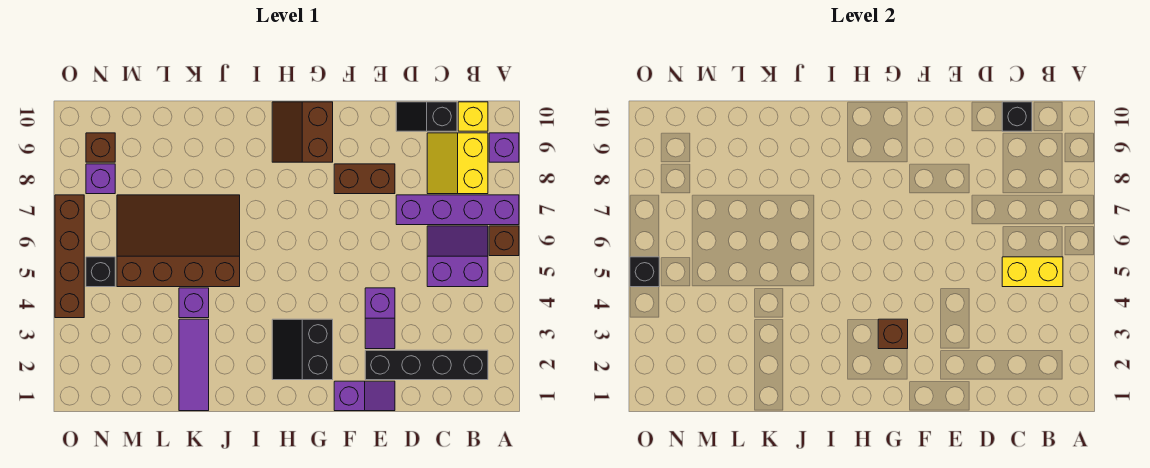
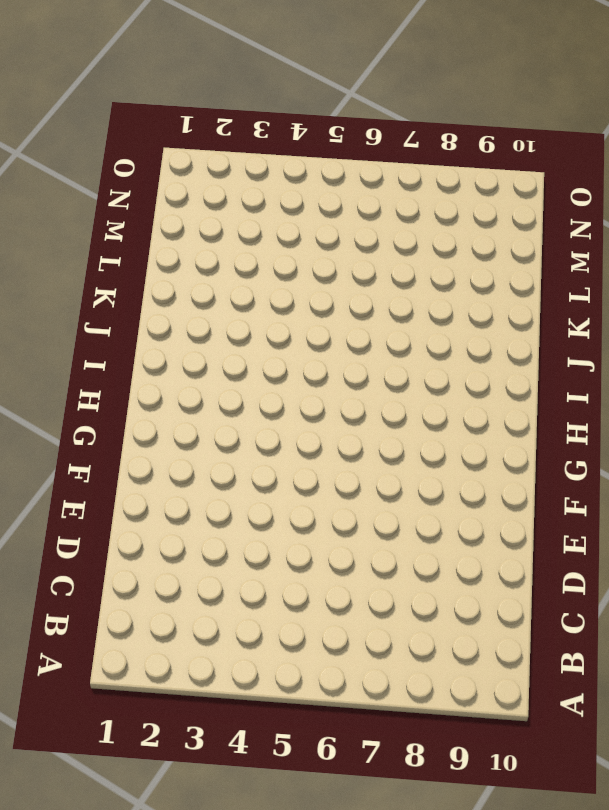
none -> brown 1x1 brick [489,226,519,256]
none -> purple 1x4 brick [396,195,519,225]
none -> purple 1x1 brick [489,133,519,162]

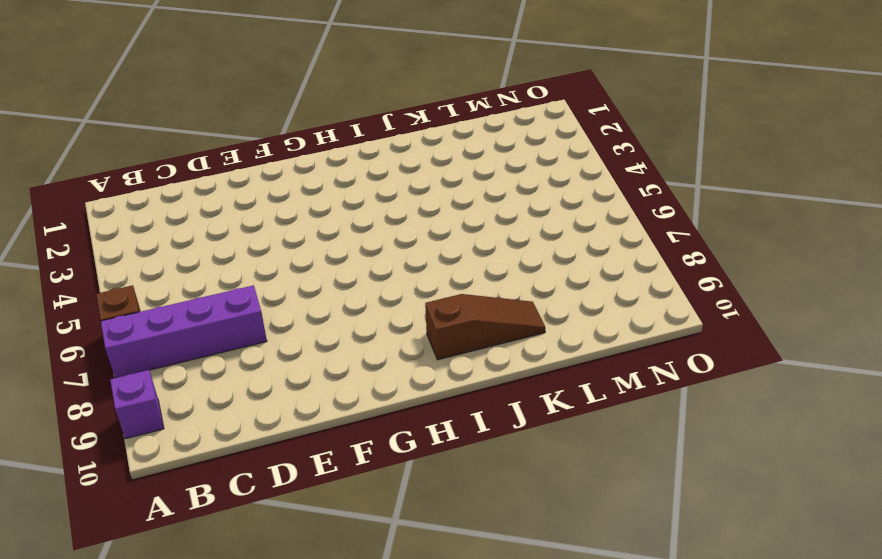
brown 1x3 slope [425,294,545,360] -> none
none -> black 1x4 brick [365,350,488,380]
none -> purple 2x2 slope [427,226,488,287]
none -> yellow 2x2 slope [427,133,488,194]

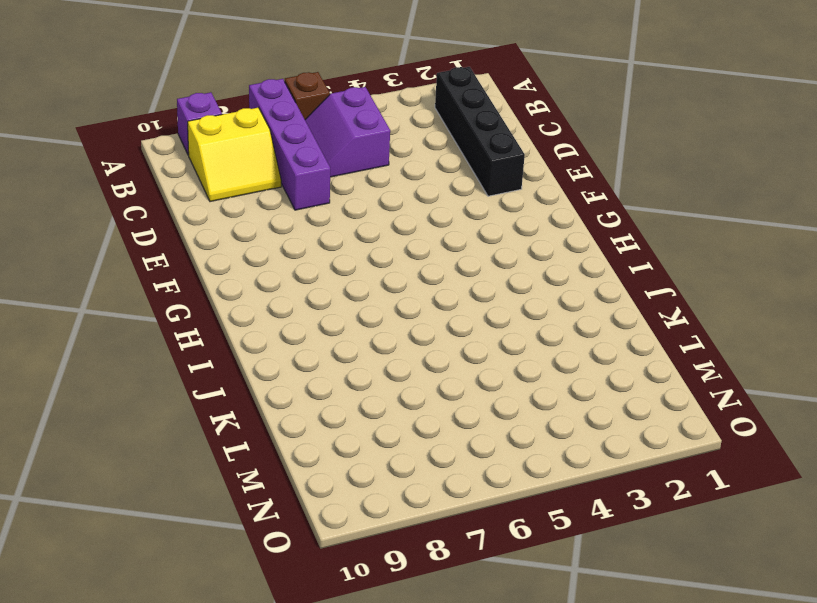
none -> yellow 1x1 brick [458,102,488,131]
none -> black 1x2 slope [396,102,457,131]
none -> purple 1x2 slope [334,381,395,411]

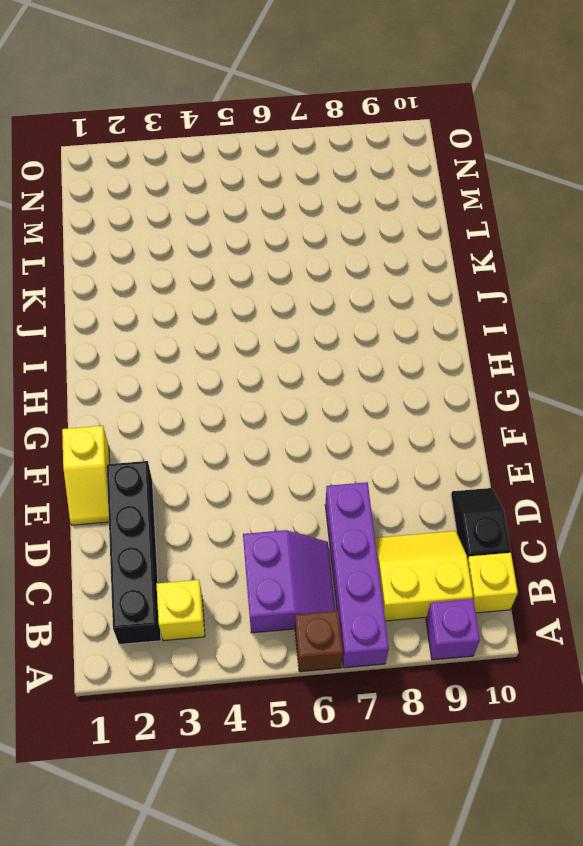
yellow 1x1 brick [157,580,205,641] -> none
yellow 1x2 slope [62,426,110,525] -> purple 1x2 slope [334,381,395,411]
none -> purple 1x2 slope [365,288,395,349]
none -> brown 1x2 brick [334,164,395,194]
none -> black 2x2 slope [272,319,333,380]

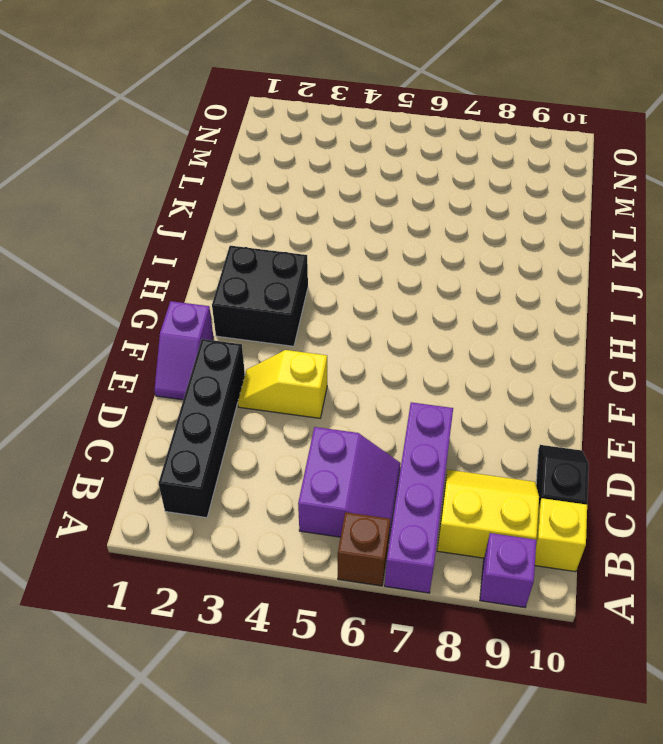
yellow 1x2 slope [238,350,327,418] -> purple 1x2 slope [365,288,395,349]
black 2x2 brick [212,246,308,346] -> black 2x2 slope [272,319,333,380]
none -> brown 1x2 brick [334,164,395,194]
none -> brown 2x2 slope [272,102,333,162]
none -> brown 3x4 slope [117,195,240,287]

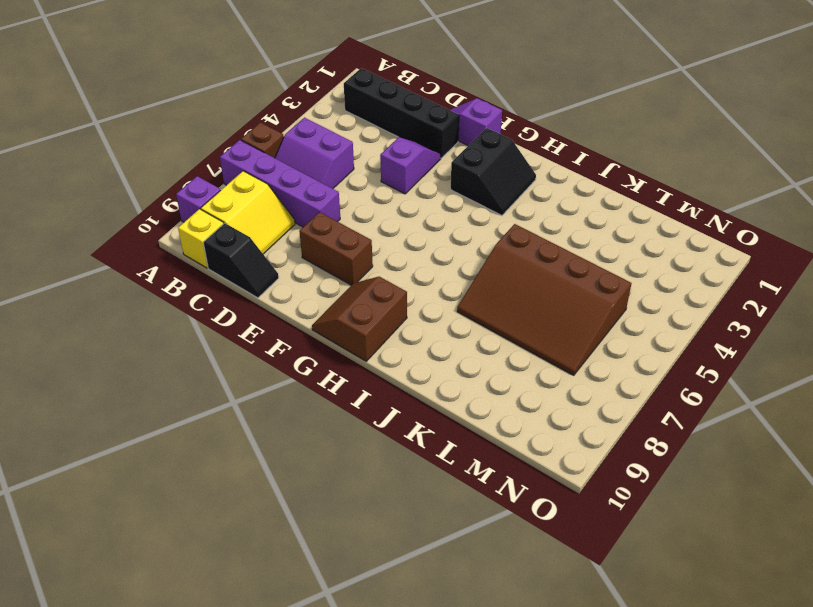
brown 2x2 slope [312,277,407,361] -> brown 2x2 slope turned to [272,102,333,162]
none -> purple 1x3 tile [179,319,209,411]
none -> purple 1x1 brick [179,288,209,318]
none -> black 1x1 brick [86,257,115,287]

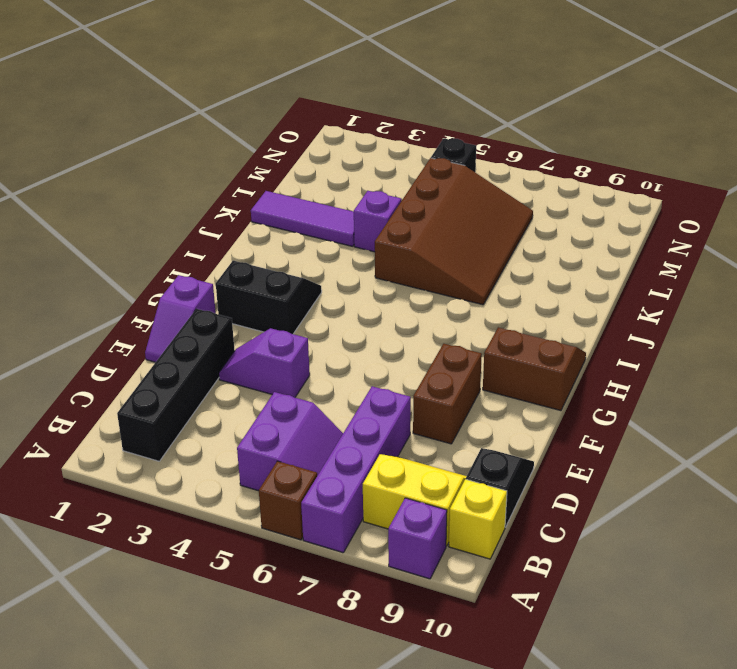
none -> purple 1x1 brick [86,164,115,194]
none -> brown 1x1 brick [86,133,115,162]
none -> brown 1x4 brick [55,195,84,318]

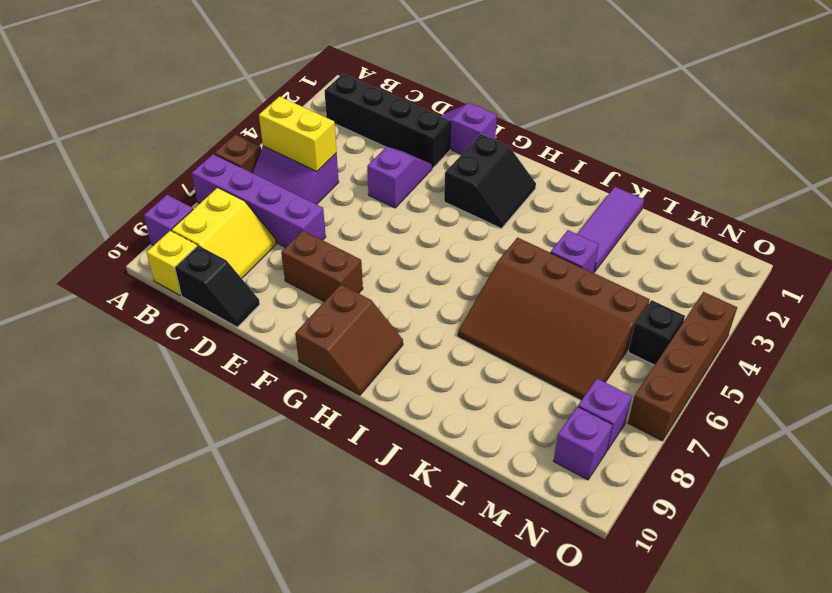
purple 1x1 brick [554,407,613,480] -> brown 1x1 brick [86,133,115,162]
none -> black 1x1 brick [1002,102,1032,131]
none -> brown 1x1 brick [878,319,908,349]
none -> black 1x1 brick [630,257,659,287]

